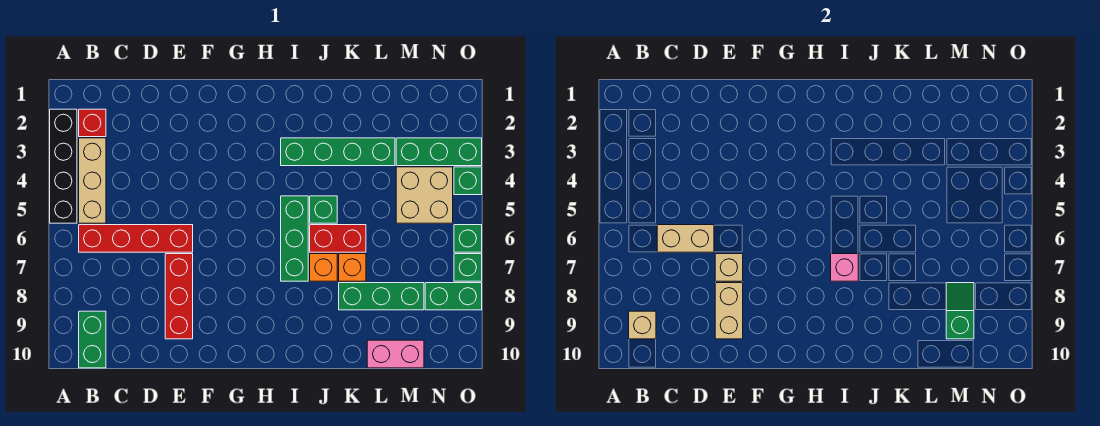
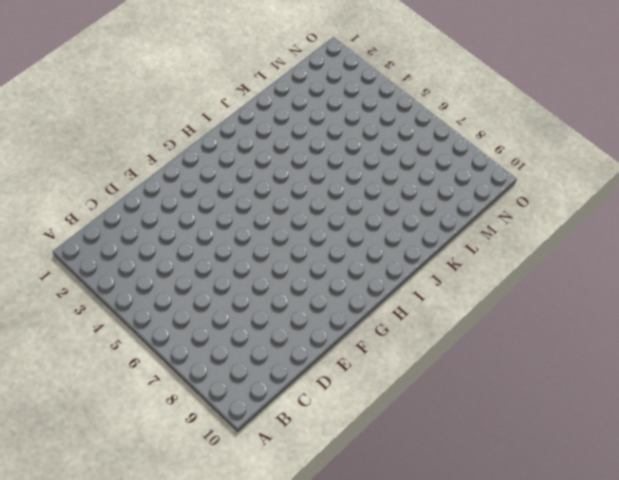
none -> black 1x4 brick [50,109,77,223]
none -> red 1x1 brick [79,109,106,137]
none -> tan 1x3 brick [79,138,106,223]

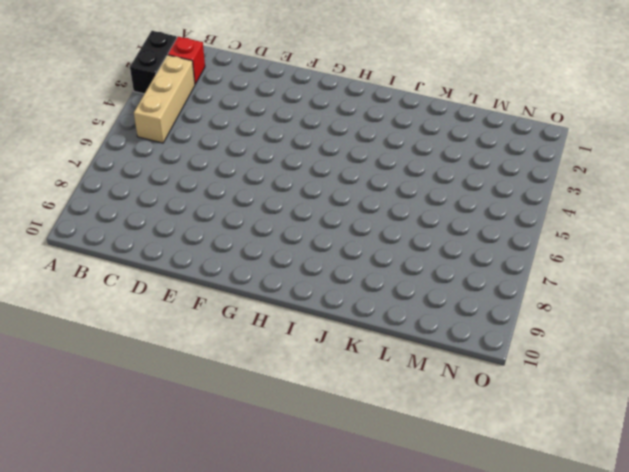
black 1x2 brick [130,31,177,94] -> black 1x4 brick [50,109,77,223]
none -> red 1x4 brick [79,225,193,252]
none -> green 1x2 brick [79,311,106,368]
none -> red 1x3 brick [165,254,193,339]

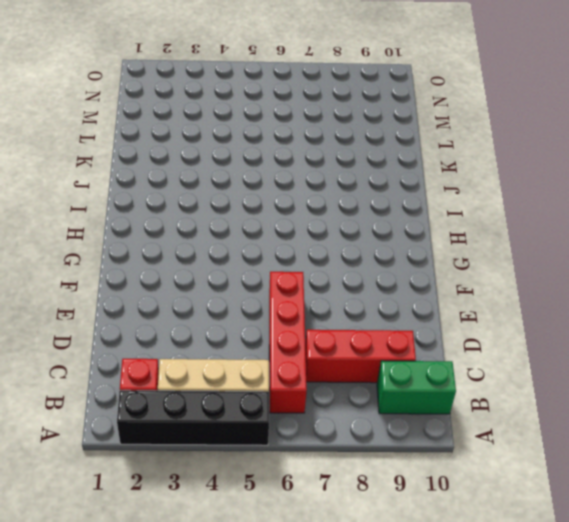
red 1x3 brick [305,330,416,383] -> red 1x3 brick moved to [165,254,193,339]
none -> green 1x4 brick [281,138,395,166]
none -> green 1x3 brick [281,196,308,281]
none -> green 1x1 brick [310,196,337,223]

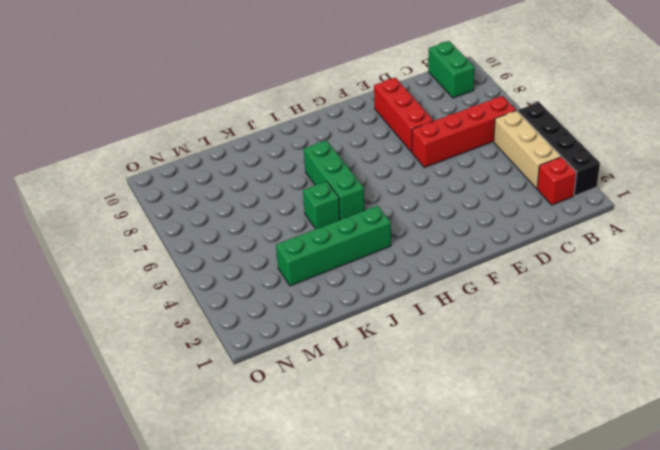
none -> red 1x2 brick [310,225,366,252]
none -> orange 1x1 brick [310,254,337,281]
none -> orange 1x1 brick [339,254,366,281]

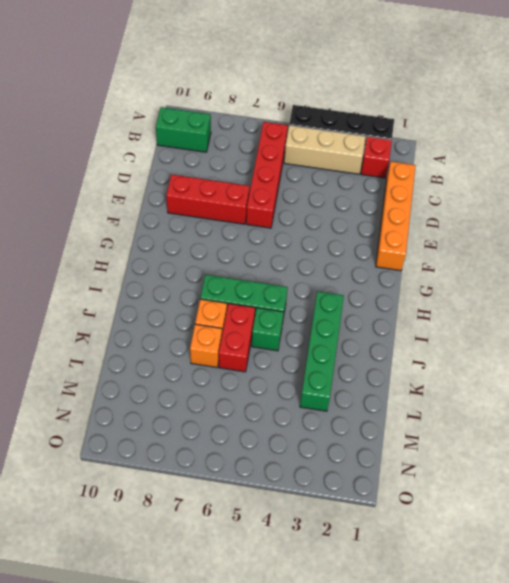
orange 1x4 brick [376,162,416,271] -> none
none -> green 1x3 brick [339,283,424,310]
none -> pink 1x2 brick [367,340,424,368]
none -> green 1x3 brick [396,138,482,166]

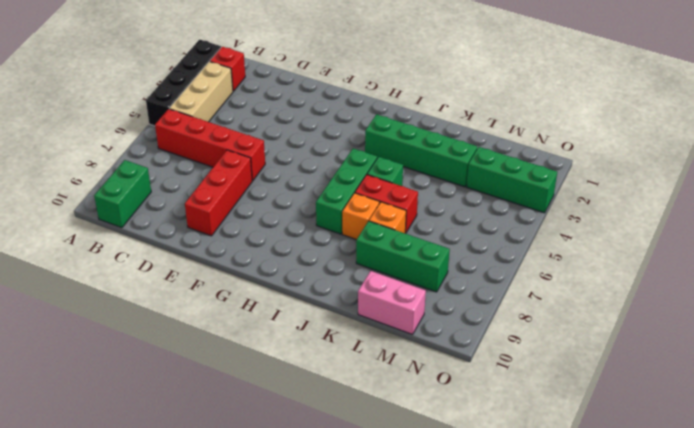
none -> tan 2x2 brick [396,167,453,223]
none -> green 1x2 brick [425,283,482,310]
none -> green 1x1 brick [454,167,482,195]

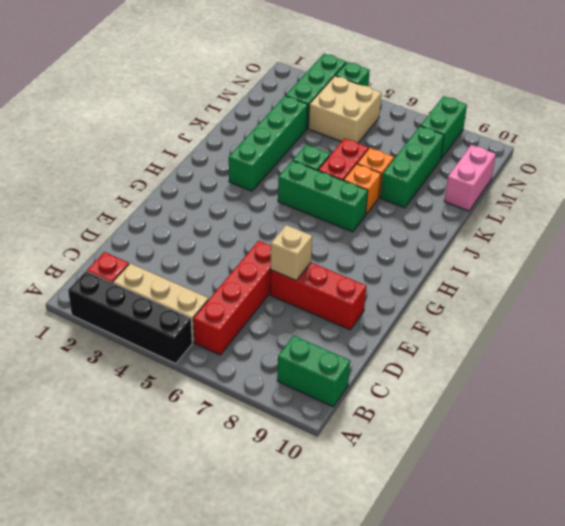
none -> green 1x1 brick [454,225,482,252]
none -> green 1x1 brick [454,254,482,281]
none -> tan 1x1 brick [629,311,656,339]

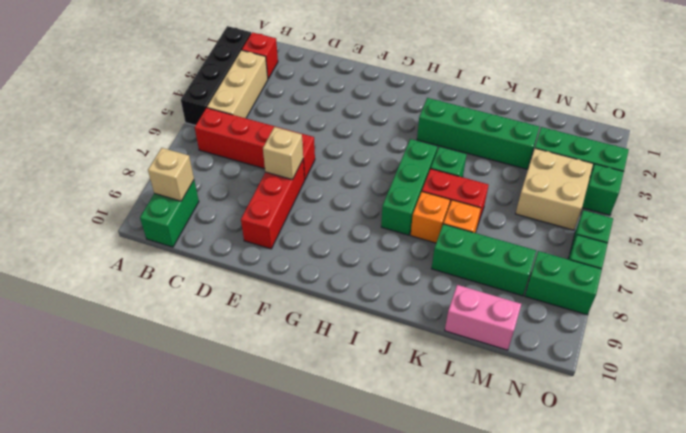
none -> tan 1x2 brick [657,225,714,252]
none -> tan 1x2 brick [715,283,743,339]
none -> pink 1x1 brick [831,254,858,281]

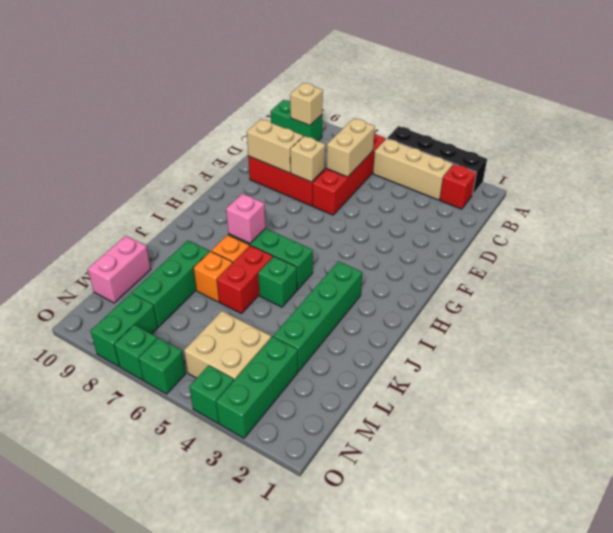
none -> green 1x2 slope [946,283,974,339]

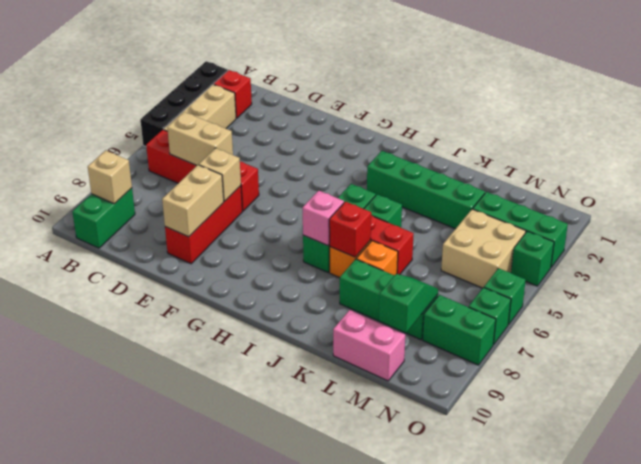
red 1x1 brick [329,202,371,257] -> none

